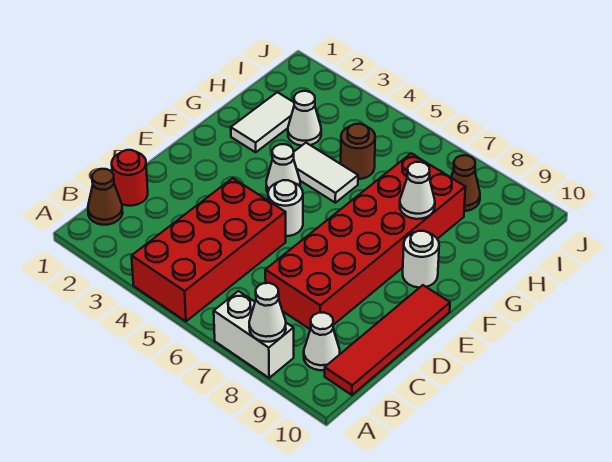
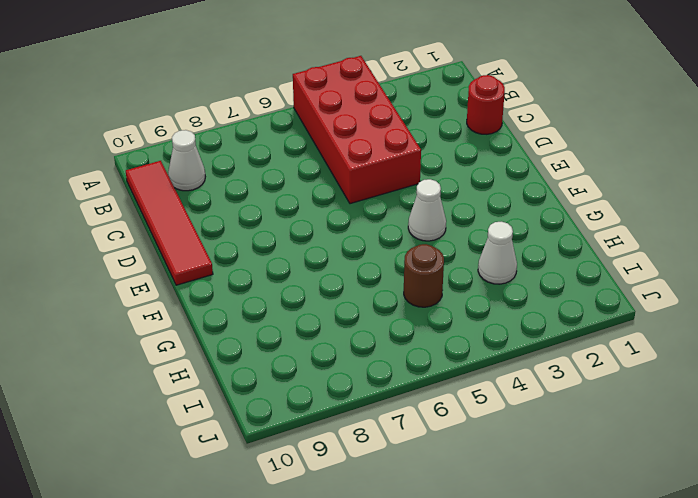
none -> white 1x2 brick [214,291,294,378]
none -> brown 1x1 cone [88,169,123,225]
none -> red 2x6 brick [265,154,465,329]

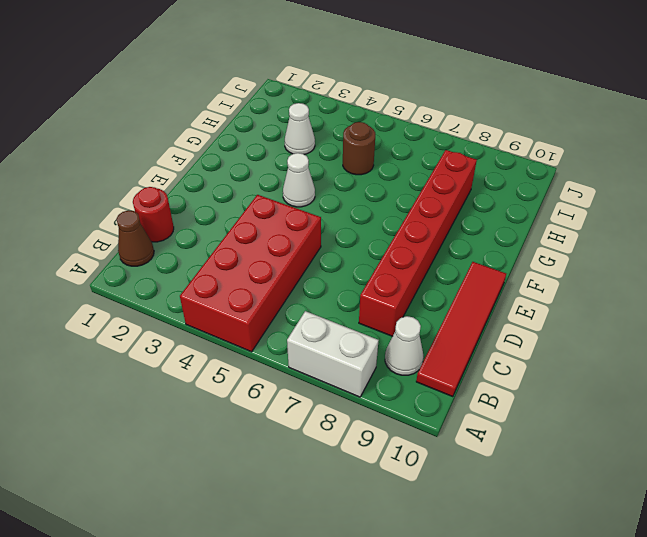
red 1x6 brick [359,150,477,336] -> red 2x6 brick [265,154,465,329]
none -> white 1x1 round brick [268,180,303,236]
none -> white 1x1 round brick [403,231,439,288]
none -> white 1x2 tile [231,92,294,152]

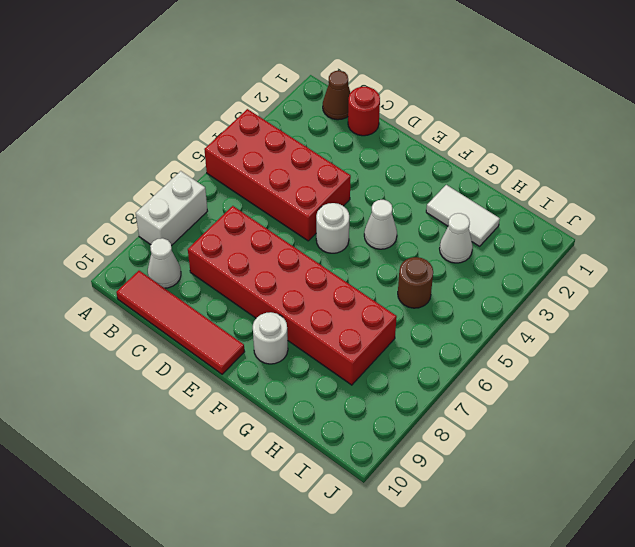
none -> white 1x2 tile [294,143,358,203]
none -> brown 1x1 cone [451,155,480,211]
none -> white 1x1 cone [249,283,286,342]

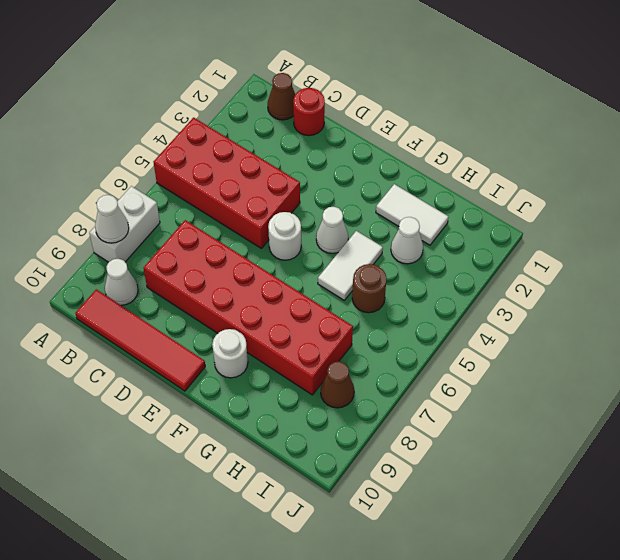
none -> white 1x1 cone [400,162,435,219]

